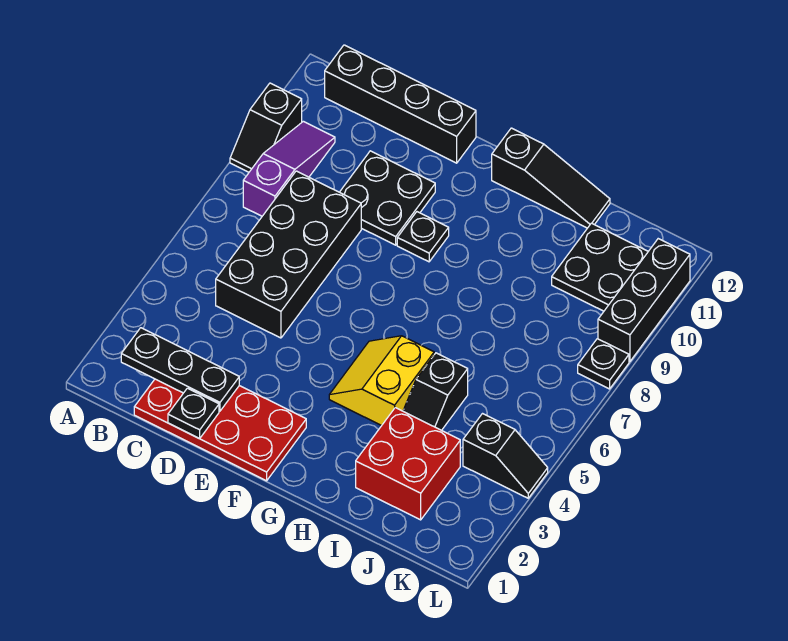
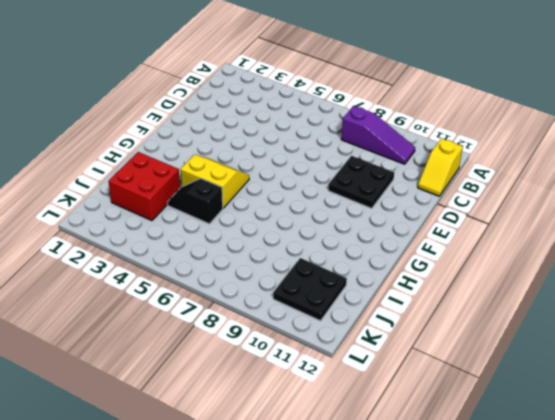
yellow 1x2 slope [418,138,463,196] -> black 1x4 brick [325,45,476,163]
none -> black 1x2 slope [230,83,302,172]
none -> red 2x4 plate [134,379,306,481]
none -> black 2x4 brick [216,171,361,338]

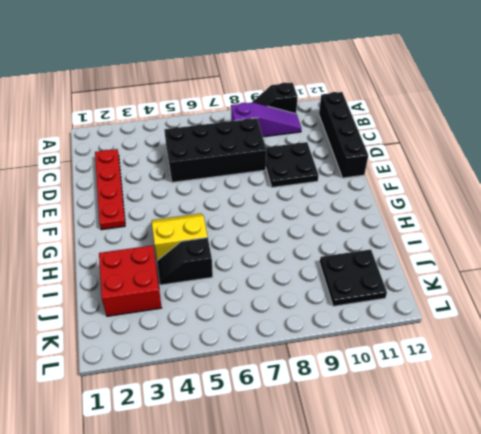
red 1x4 plate [95,149,125,230] -> red 2x4 plate [134,379,306,481]
none -> black 1x1 plate [397,212,449,262]
none -> black 1x3 slope [492,128,610,228]
none -> black 1x2 slope [463,414,548,498]

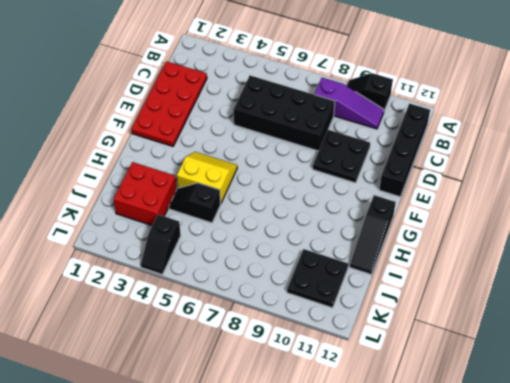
none -> black 1x1 plate [397,212,449,262]
none -> black 1x1 plate [578,339,629,389]
none -> black 1x3 brick [598,239,690,362]

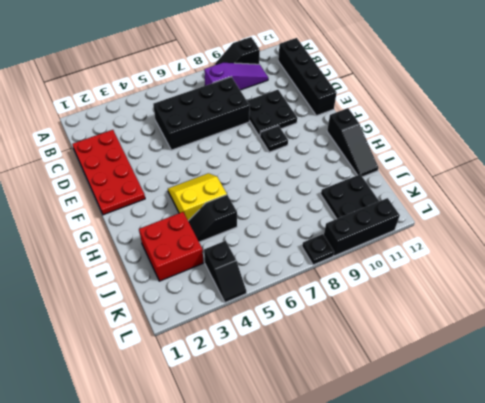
none -> black 1x3 plate [121,328,239,411]
none -> black 1x1 plate [168,388,219,439]

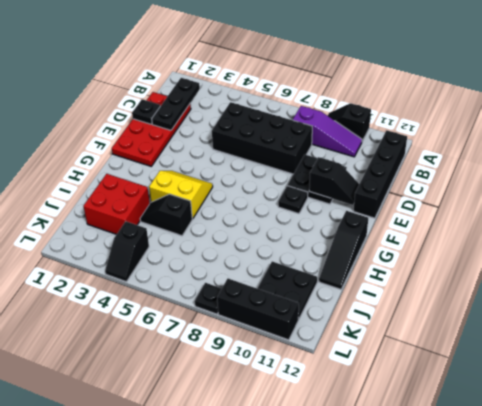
black 1x2 slope [309,157,359,205] -> none

